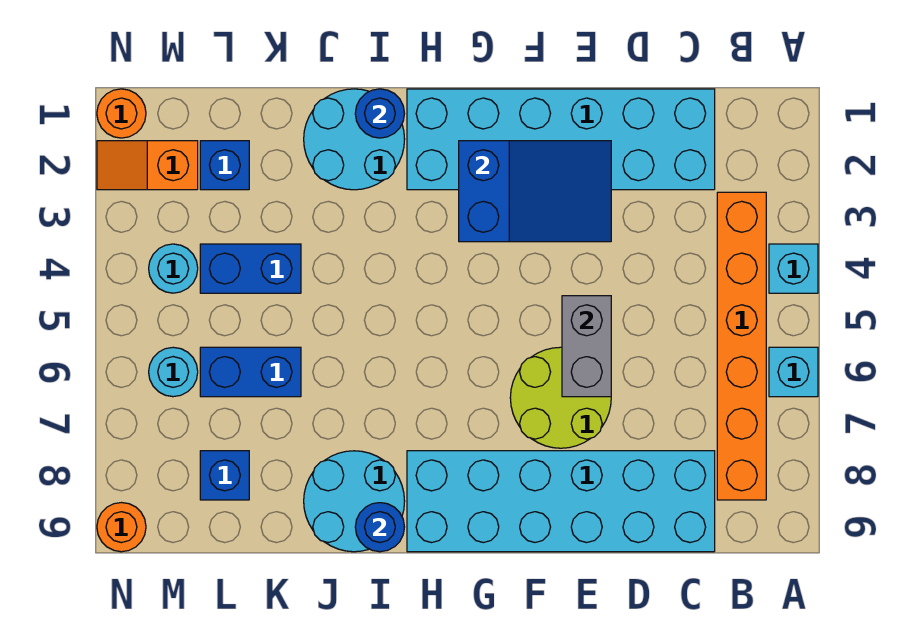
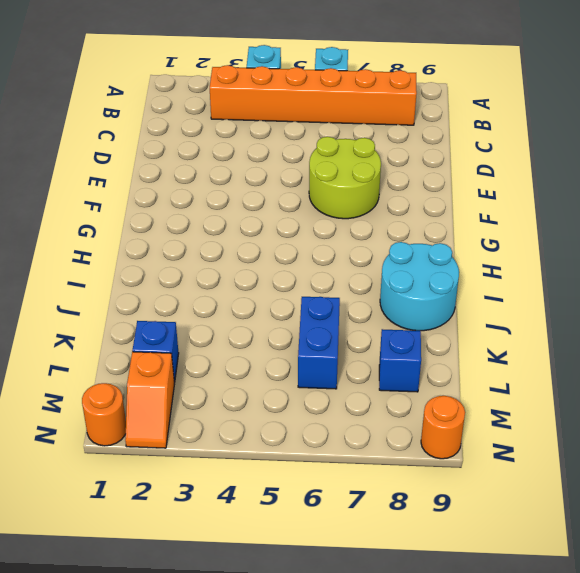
none -> cyan 2x6 brick [407,89,715,190]
none -> cyan 2x6 brick [407,451,715,552]
none -> cyan 2x2 round brick [304,89,405,190]

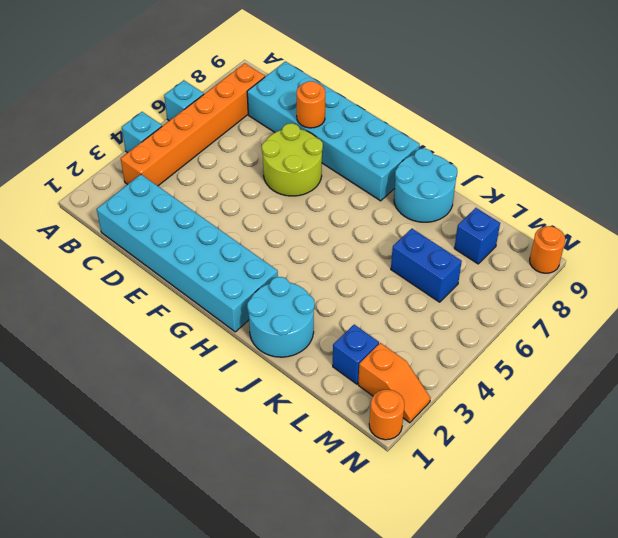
orange 1x1 round brick [297,81,325,128] -> none
none -> blue 1x2 brick [200,244,301,293]
none -> cyan 1x1 round brick [149,244,198,293]
none -> cyan 1x1 round brick [149,347,198,397]

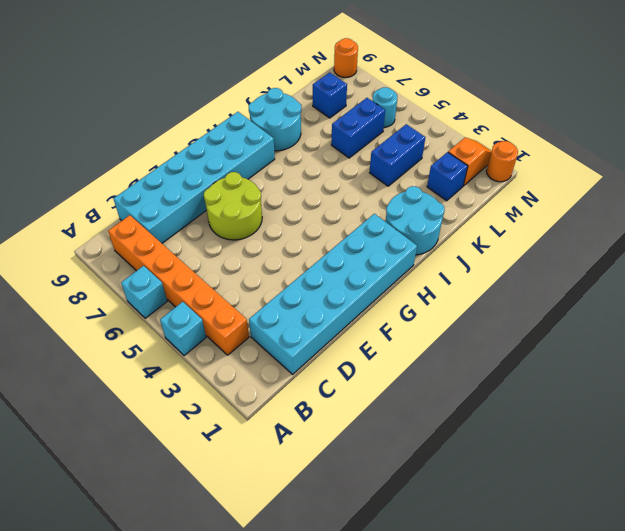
none -> cyan 1x1 round brick [149,244,198,293]
none -> blue 2x3 slope [459,141,611,242]
none -> grey 1x2 brick [562,296,611,397]

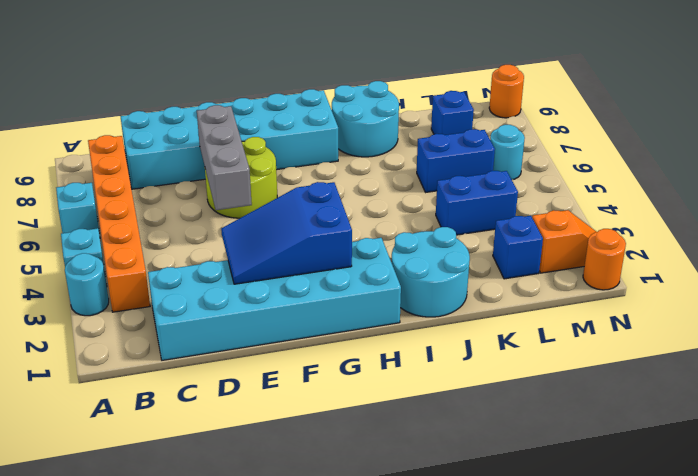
cyan 1x1 round brick [65,253,109,316] -> cyan 1x1 round brick moved to [149,244,198,293]
grey 1x3 brick [197,105,252,210] -> grey 1x2 brick [562,296,611,397]
none -> blue 1x1 round brick [355,89,405,138]
none -> blue 1x1 round brick [355,503,404,552]

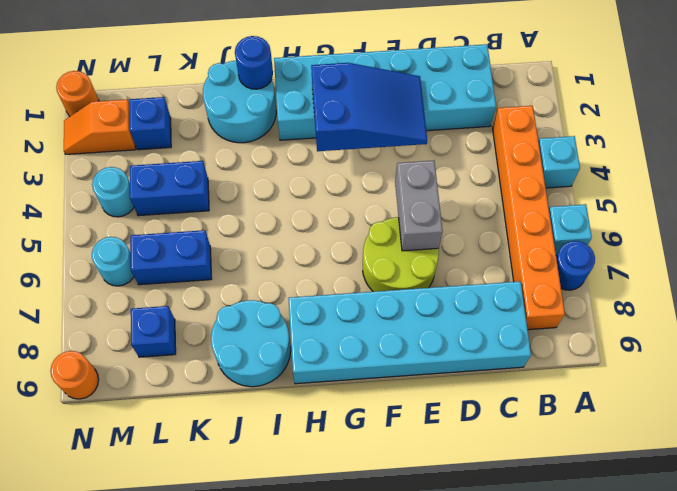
blue 1x1 round brick [556,241,595,290] -> blue 1x1 round brick moved to [355,503,404,552]

